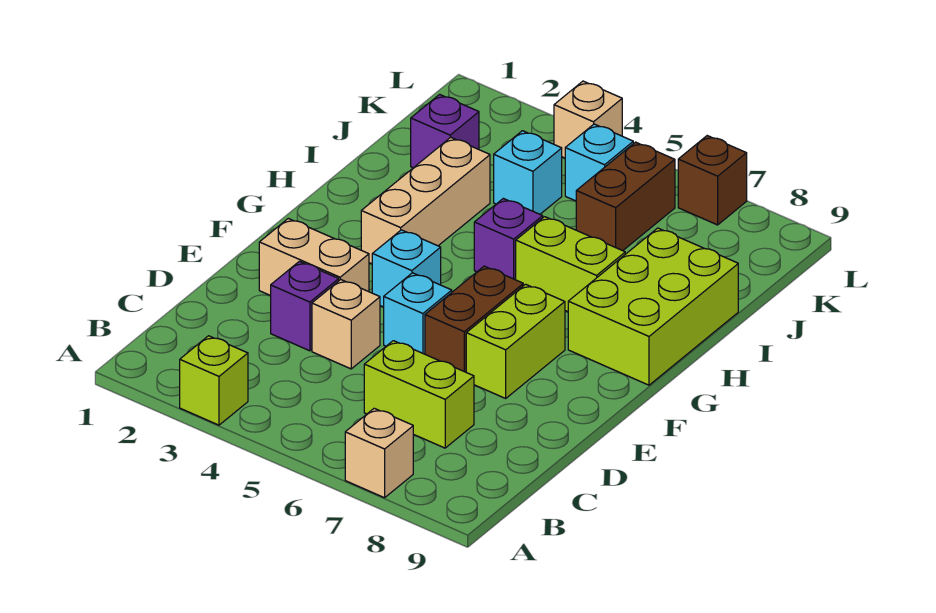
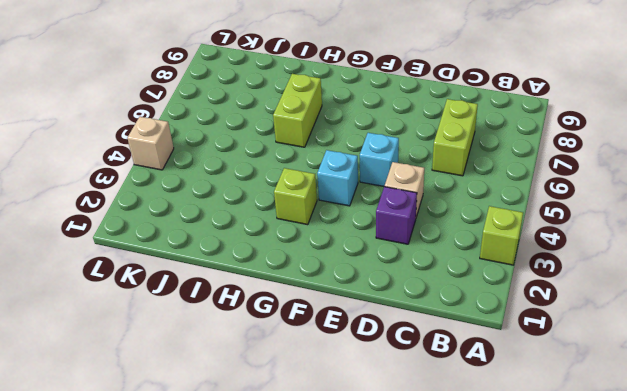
lime 1x1 brick [274,168,317,225] -> tan 1x3 brick [361,137,490,264]
none -> tan 1x1 brick [345,408,413,498]
none -> tan 1x2 brick [259,218,369,296]
none -> brown 1x2 brick [425,266,523,372]

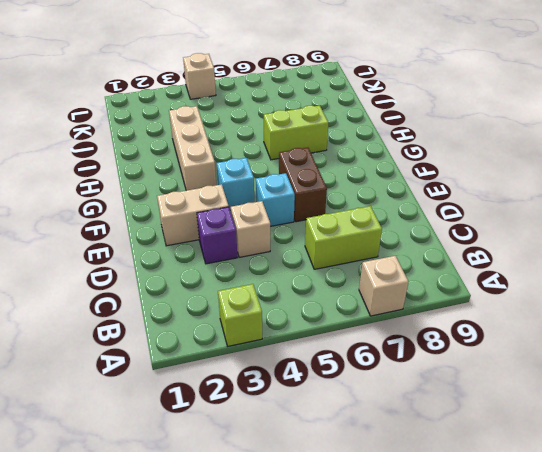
none -> lime 1x2 brick [466,284,565,398]
none -> lime 2x3 brick [568,228,738,385]
none -> purple 1x1 brick [474,198,543,280]

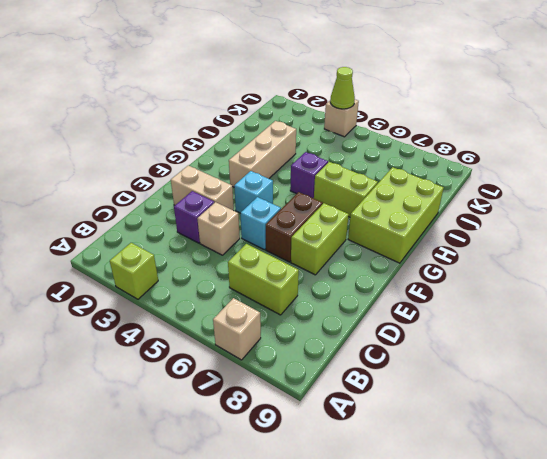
lime 1x1 cone [330,67,355,109] -> none
none -> purple 1x1 brick [411,94,479,168]
none -> cyan 1x1 brick [494,131,562,214]
none -> brown 1x2 brick [576,142,675,251]

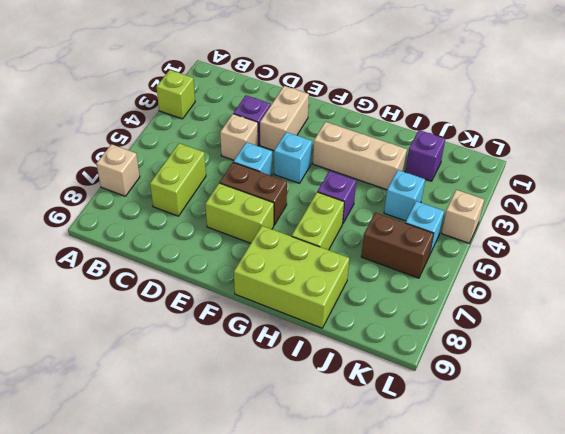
none -> brown 1x1 brick [678,136,747,225]

